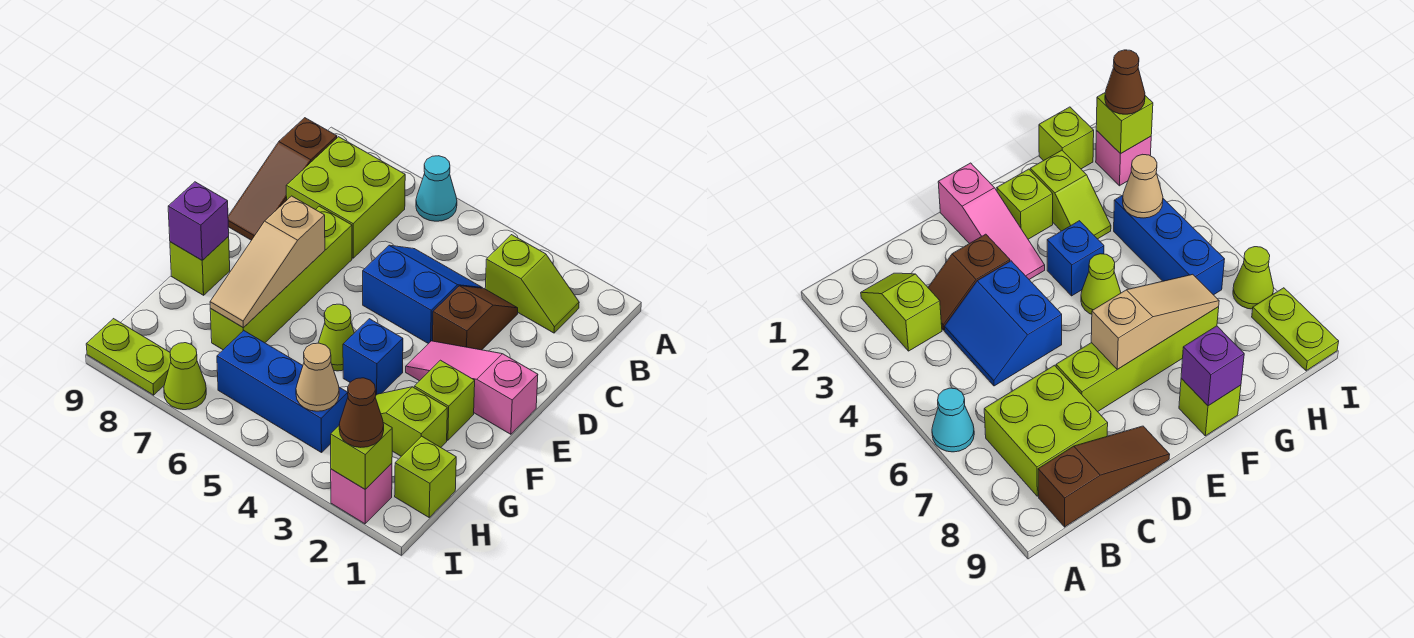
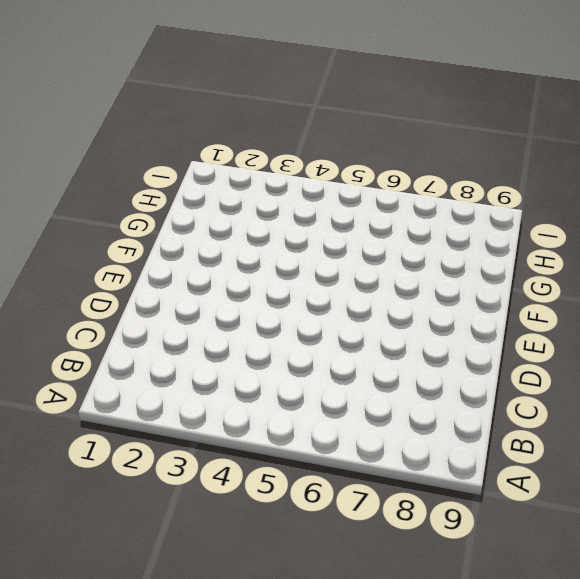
none -> cyan 1x1 cone [416,156,457,221]
none -> lime 1x2 slope [485,235,579,333]
none -> lime 2x2 brick [286,137,405,258]

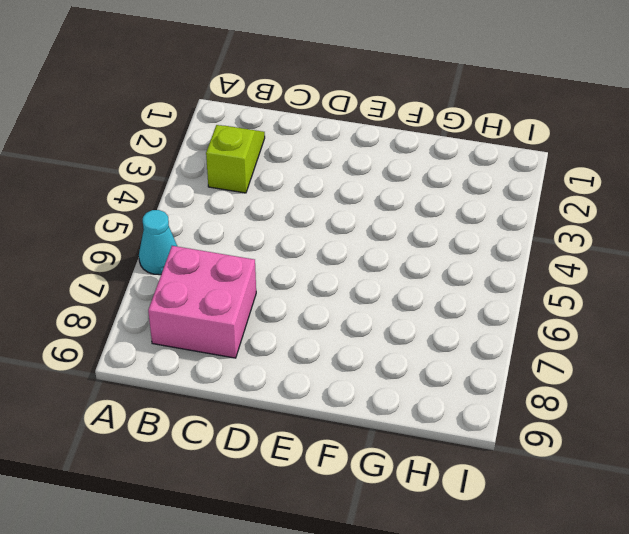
pink 2x2 brick [148,246,256,358] -> lime 2x2 brick [286,137,405,258]
none -> brown 1x3 slope [228,118,337,240]
none -> brown 1x2 slope [433,286,518,350]
none -> blue 2x2 slope [363,245,482,344]

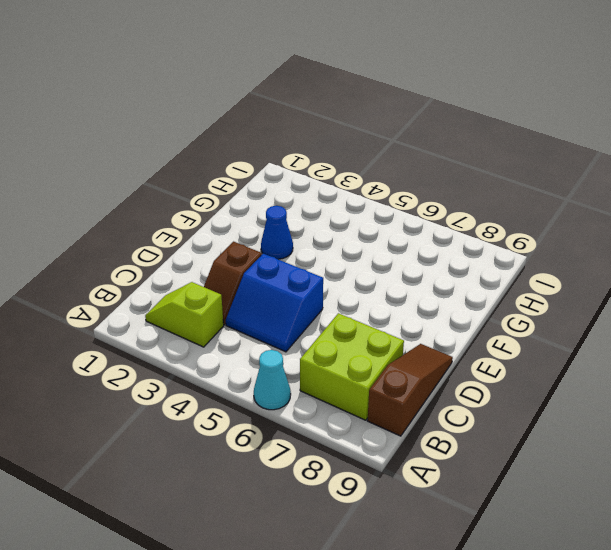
blue 1x1 cone [261,206,293,259] -> none
none -> lime 1x4 brick [210,206,352,350]
none -> pink 1x3 slope [406,341,538,434]
none -> lime 1x1 brick [414,360,475,440]

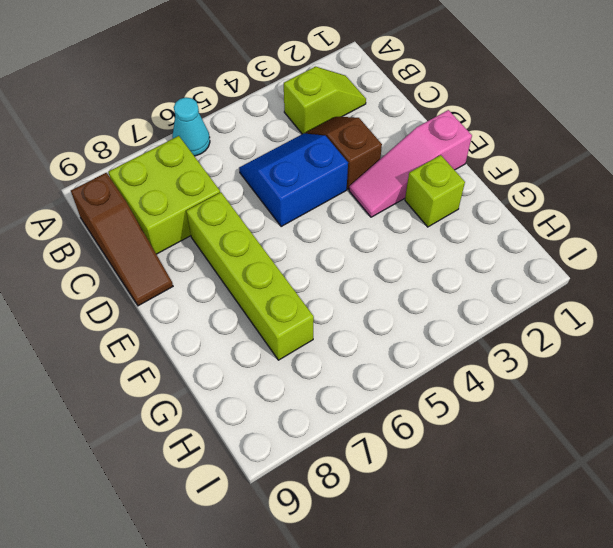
none -> blue 1x1 brick [343,319,403,395]
none -> lime 1x1 cone [318,304,354,371]
none -> lime 1x1 brick [170,237,230,295]

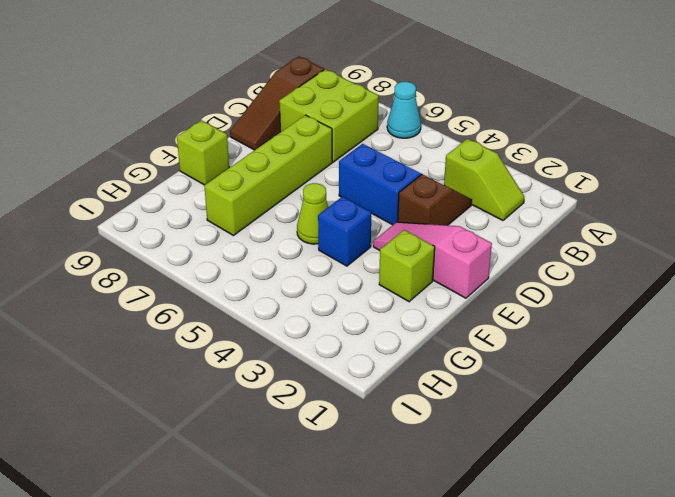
none -> lime 1x2 slope [375,387,447,456]
none -> lime 1x1 brick [395,436,456,517]
none -> blue 1x3 brick [217,331,348,453]

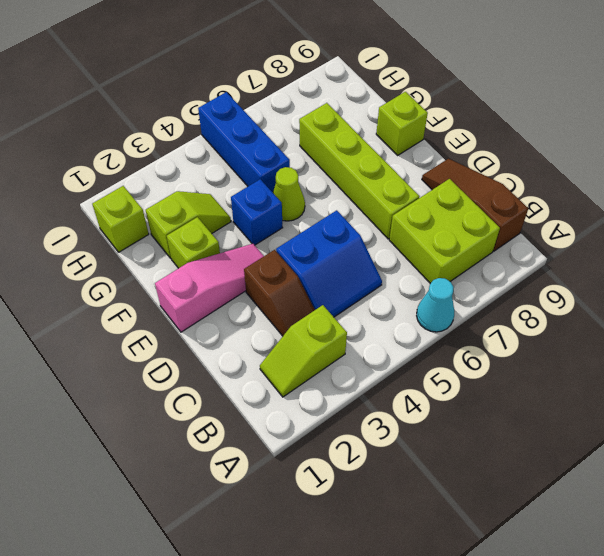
blue 1x3 brick [198,92,290,192] -> blue 1x3 brick turned to [217,331,348,453]
none -> pink 1x1 brick [331,463,392,524]
none -> lime 1x1 cone [164,343,206,410]
none -> lime 1x2 plate [86,319,171,395]

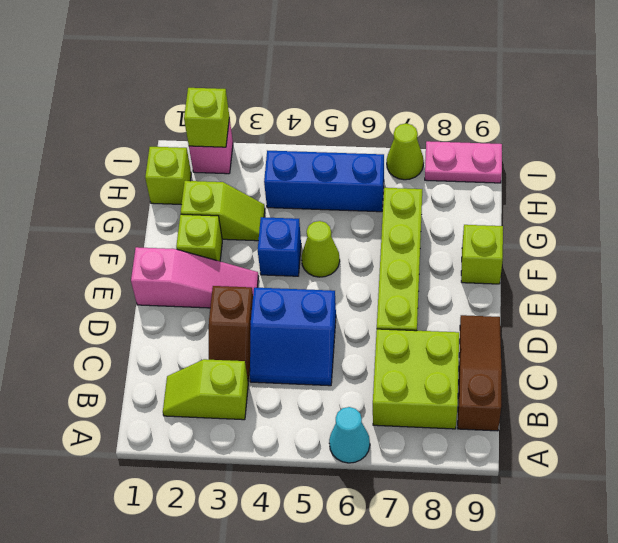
pink 1x2 plate [425,141,502,183] -> lime 1x2 plate [86,319,171,395]
none -> tan 1x3 slope [210,196,325,328]
none -> purple 1x1 brick [168,182,229,260]
none -> tan 1x1 cone [296,343,339,411]

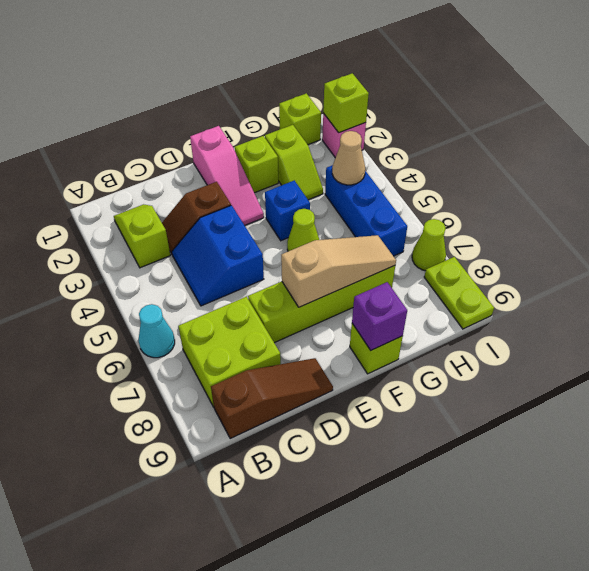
none -> brown 1x1 cone [339,378,384,447]

